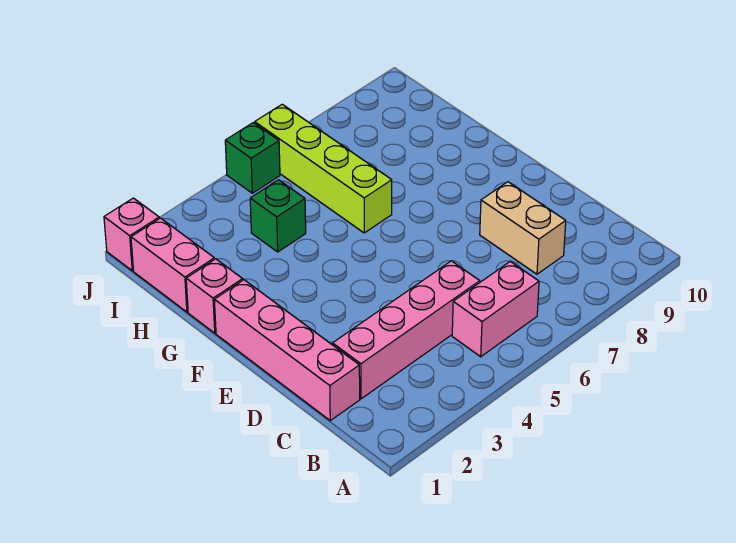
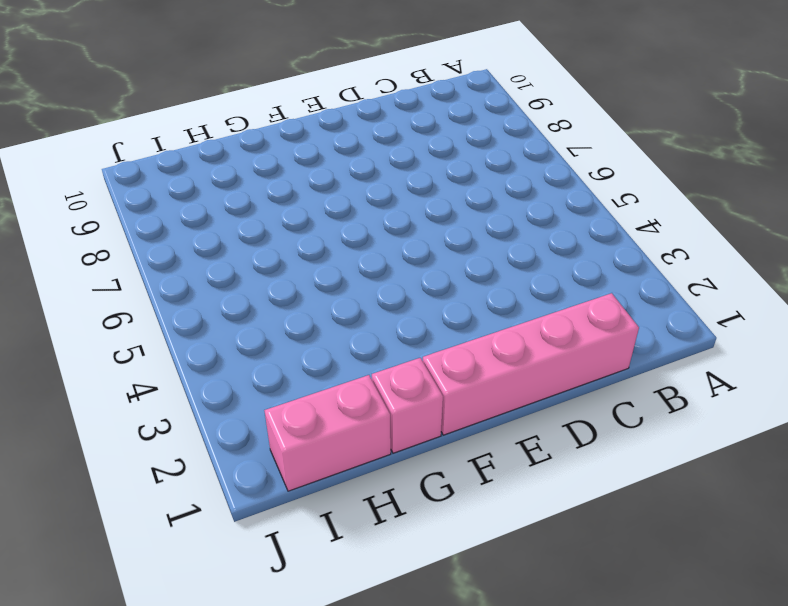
none -> pink 1x2 brick [452,261,539,357]
none -> pink 1x4 brick [333,261,480,399]

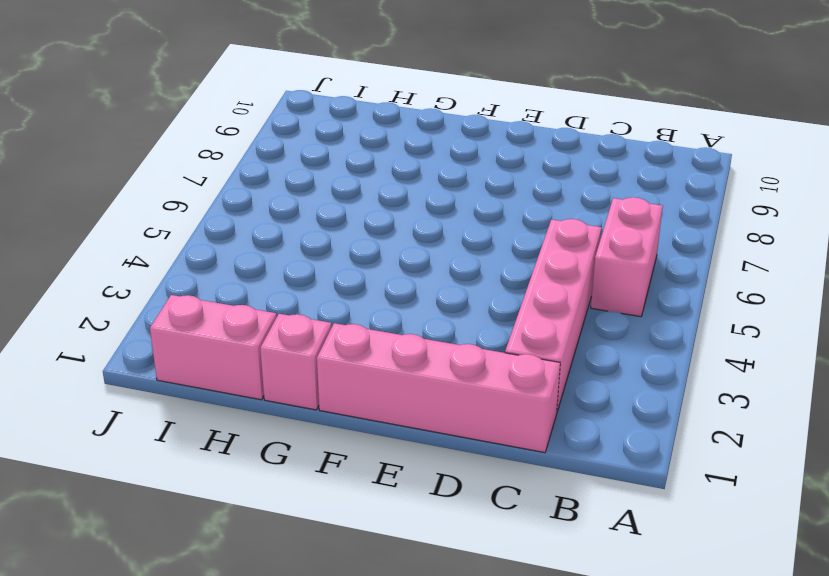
none -> tan 1x2 brick [480,182,566,274]
none -> lime 1x4 brick [255,104,392,233]

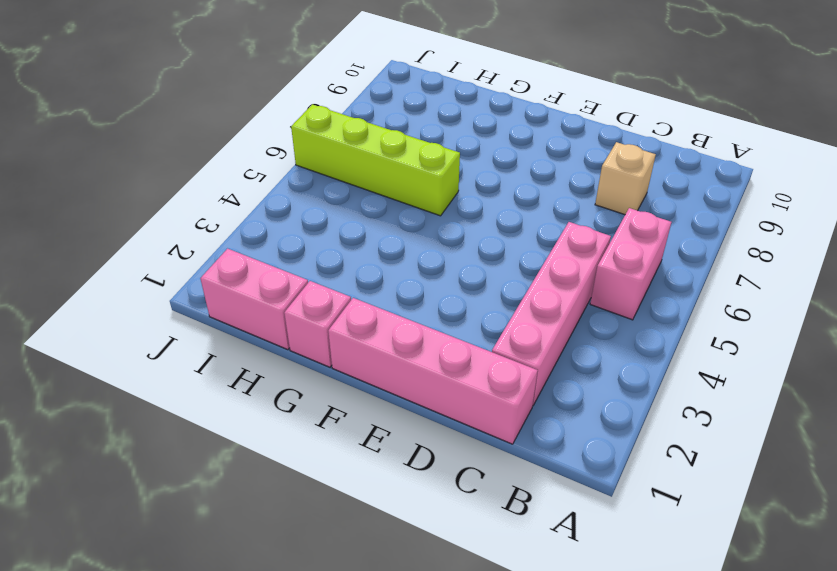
tan 1x1 brick [595,142,656,215] -> tan 1x2 brick [480,182,566,274]
none -> green 1x1 brick [250,180,306,252]
none -> pink 1x1 brick [104,198,159,271]

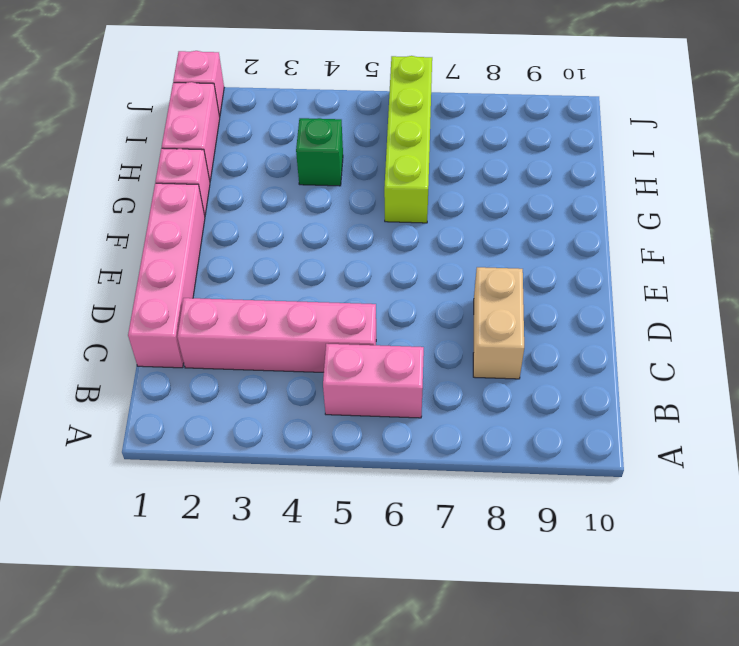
none -> green 1x1 brick [225,123,280,193]

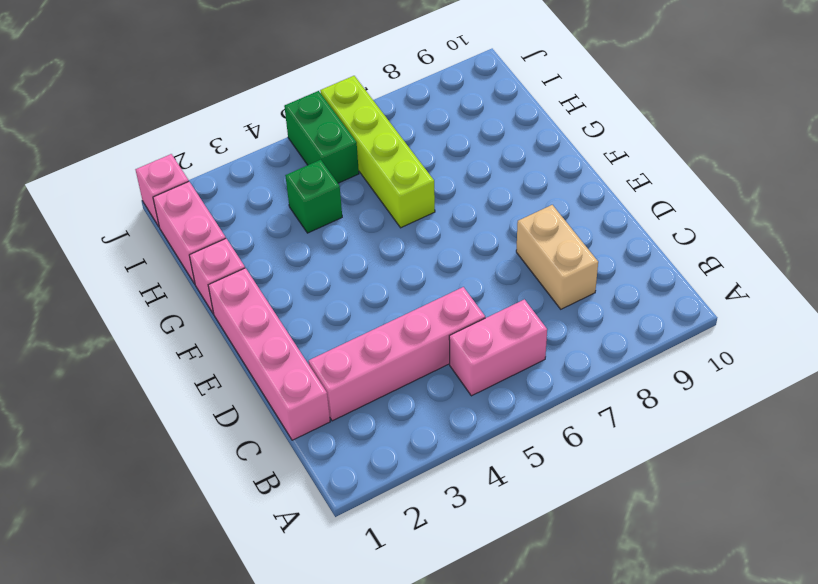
green 1x2 brick [284,91,359,183] -> green 1x1 brick [225,123,280,193]

